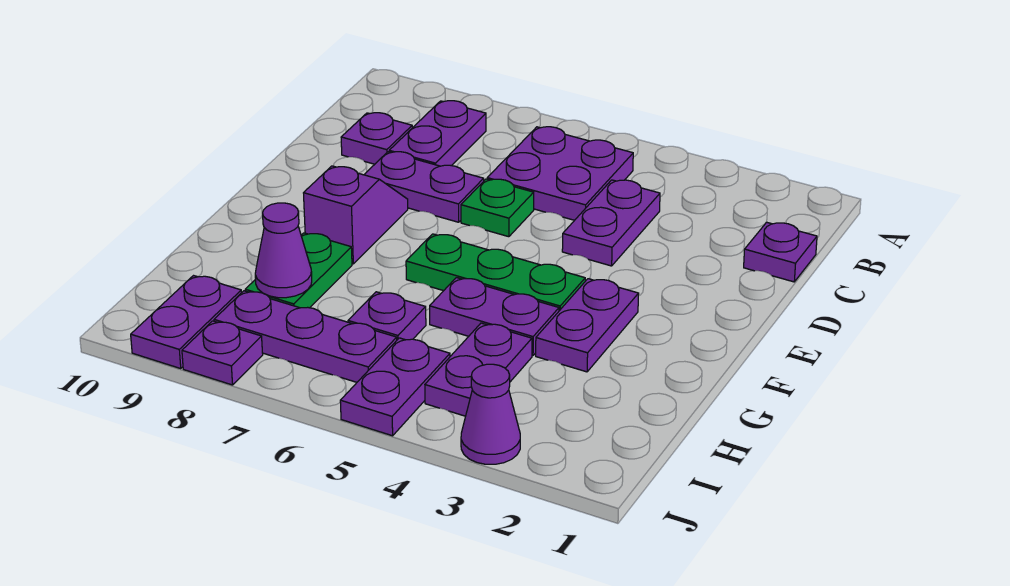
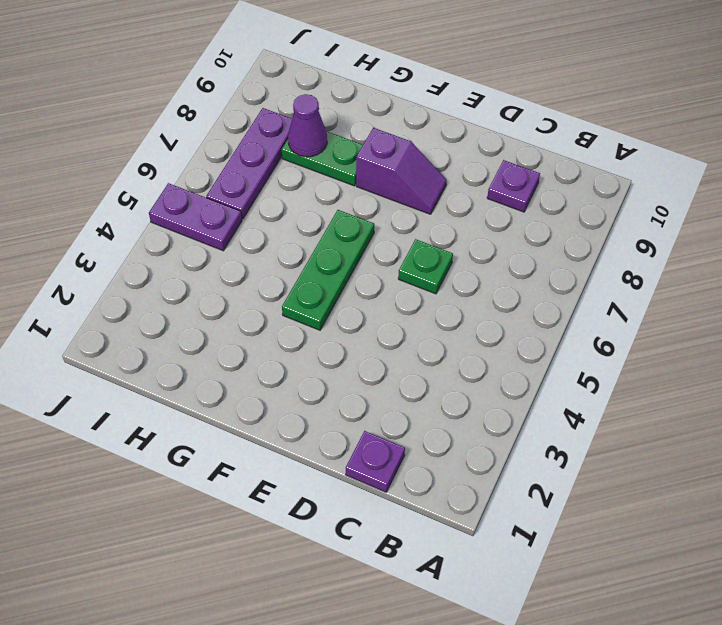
none -> purple 2x2 plate [487,127,633,220]
none -> purple 1x2 plate [389,101,486,166]
none -> purple 1x2 plate [562,180,660,266]

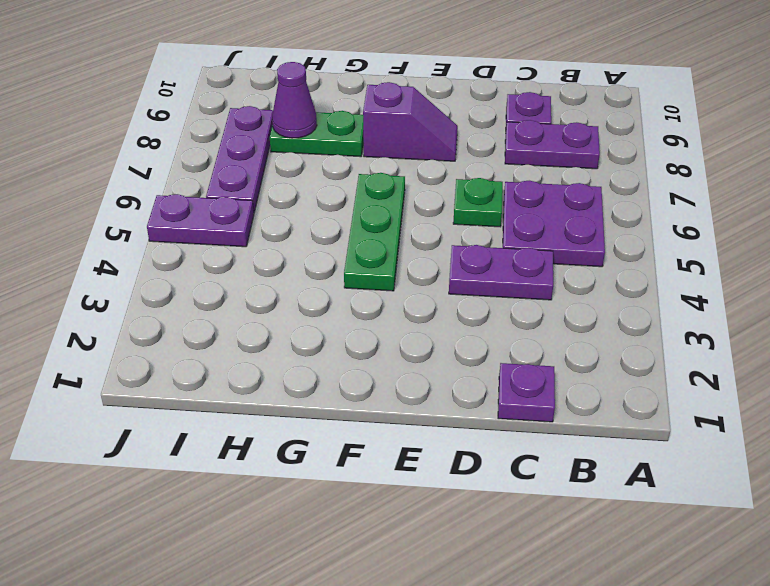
none -> purple 1x2 plate [364,152,484,222]
none -> purple 1x2 plate [536,279,639,372]
none -> purple 1x2 plate [430,278,559,356]

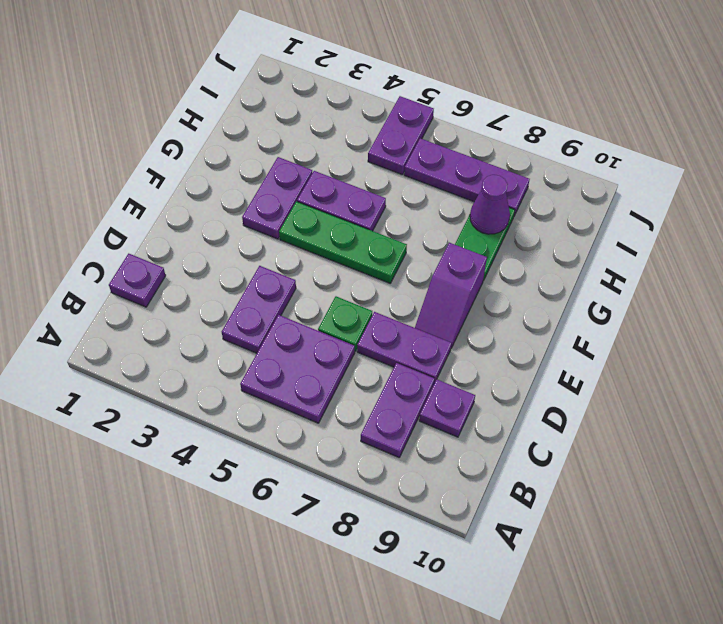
none -> purple 1x2 plate [425,323,532,416]
none -> purple 1x1 plate [348,292,426,340]
none -> purple 1x2 plate [131,276,241,368]

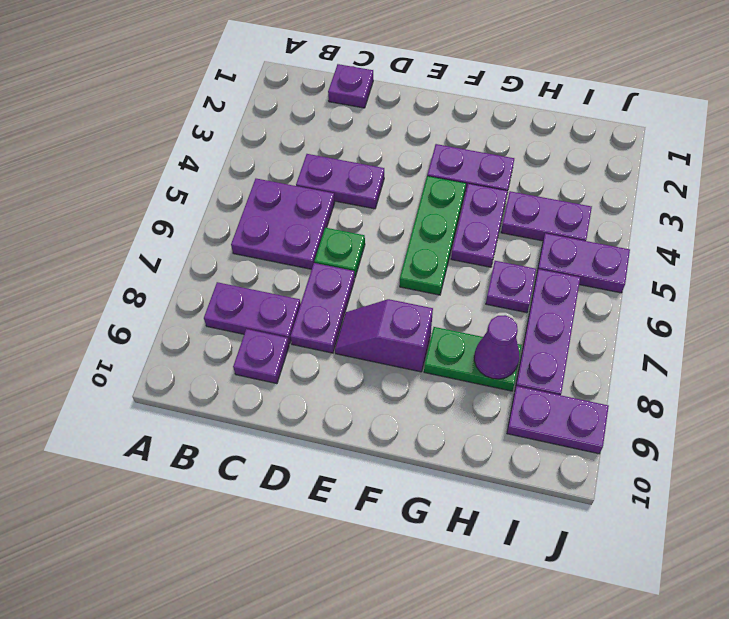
none -> purple 1x1 cone [461,364,520,464]
none -> purple 1x1 plate [182,321,263,385]

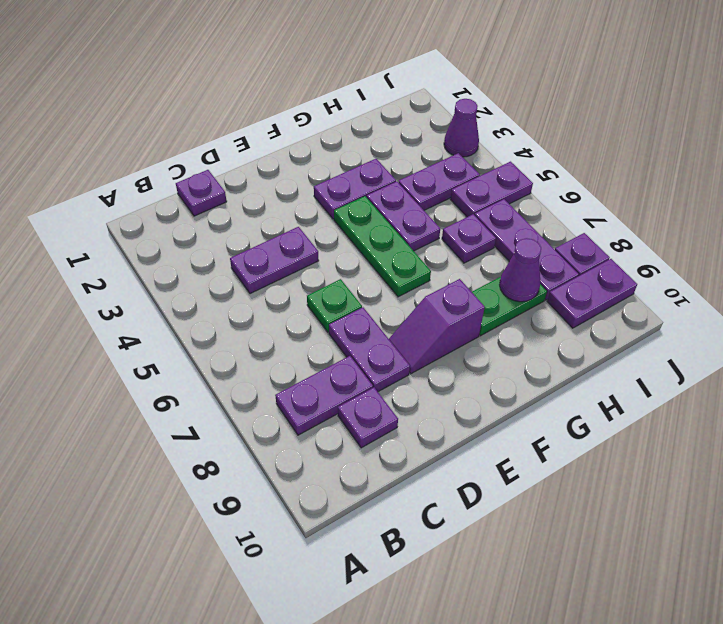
none -> purple 2x2 plate [487,127,633,220]

